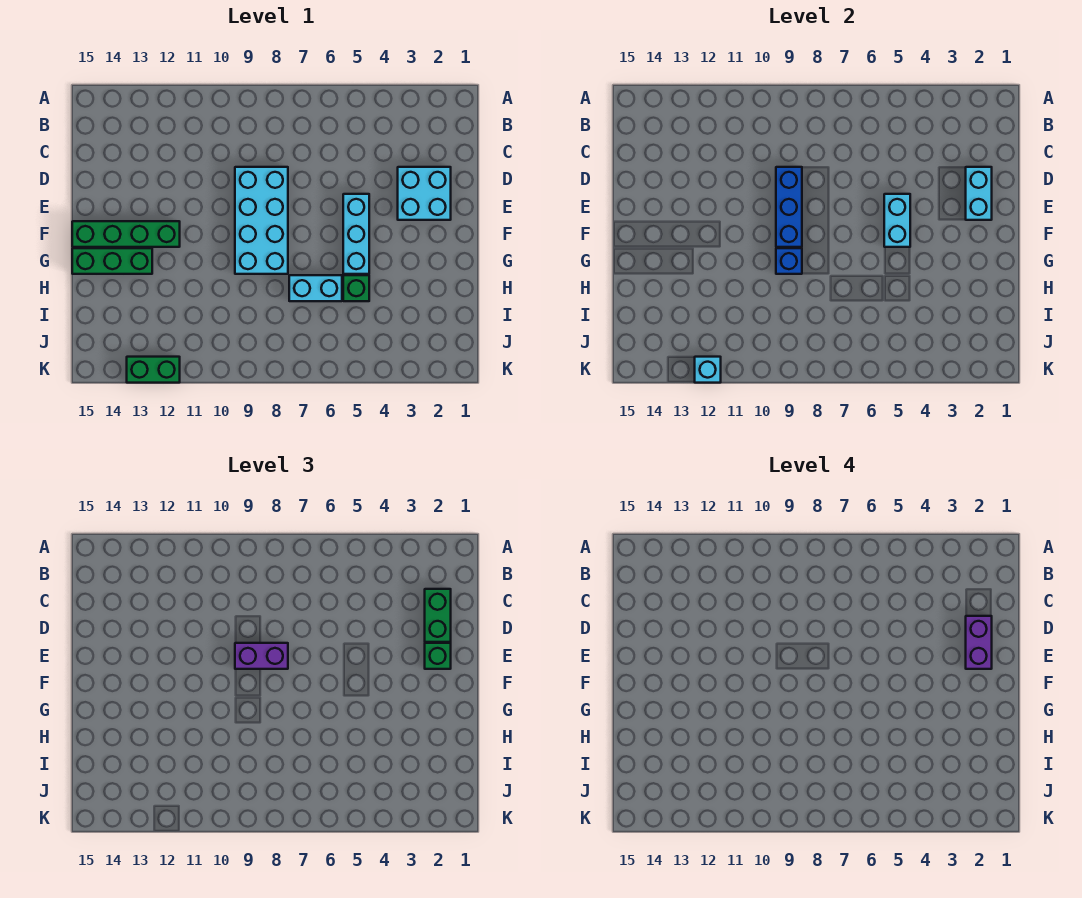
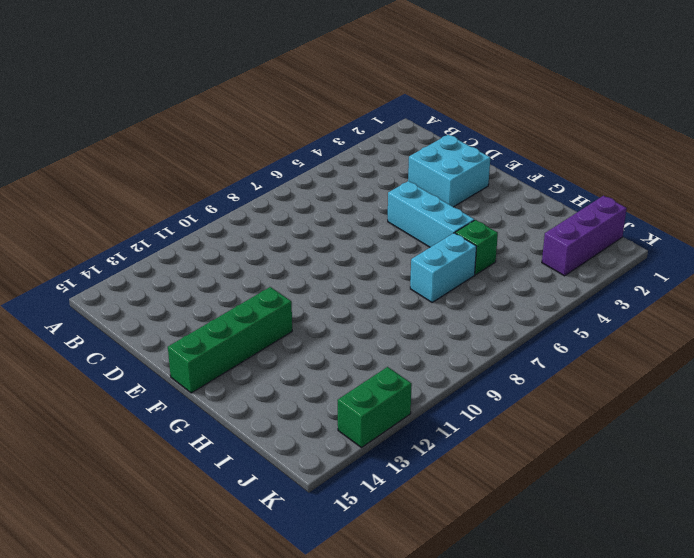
purple 1x3 brick [542,196,627,276] -> none
none -> cyan 2x4 brick [235,167,288,274]
none -> green 1x3 brick [72,248,152,274]
none -> cyan 1x2 brick [966,167,992,220]

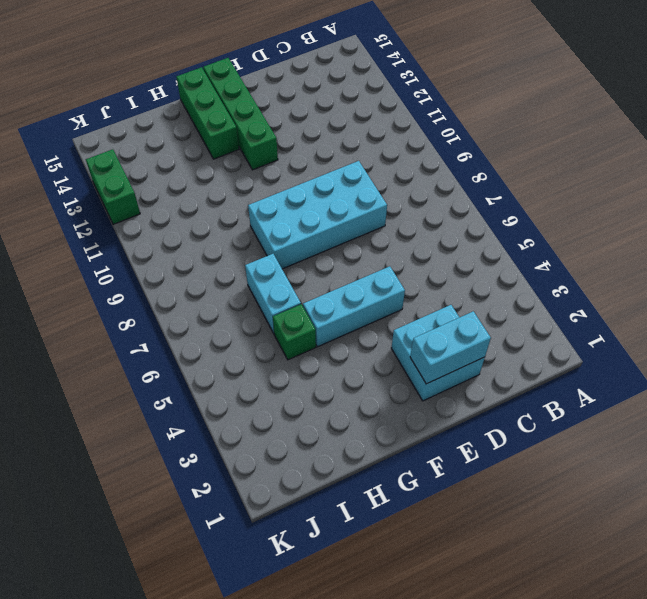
none -> blue 1x3 brick [776,167,802,247]
none -> cyan 1x2 brick [884,194,910,247]
none -> blue 1x1 brick [776,248,802,274]

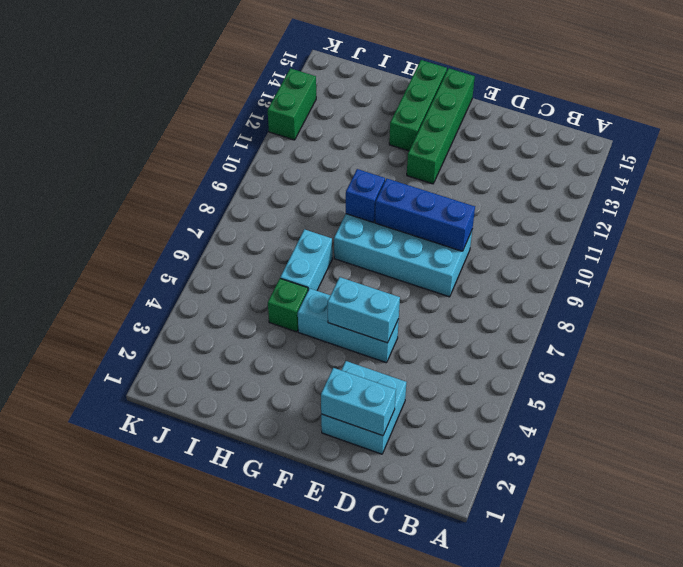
none -> cyan 1x1 brick [695,357,721,383]
none -> green 1x2 brick [425,589,451,642]
none -> green 1x1 brick [425,643,451,669]

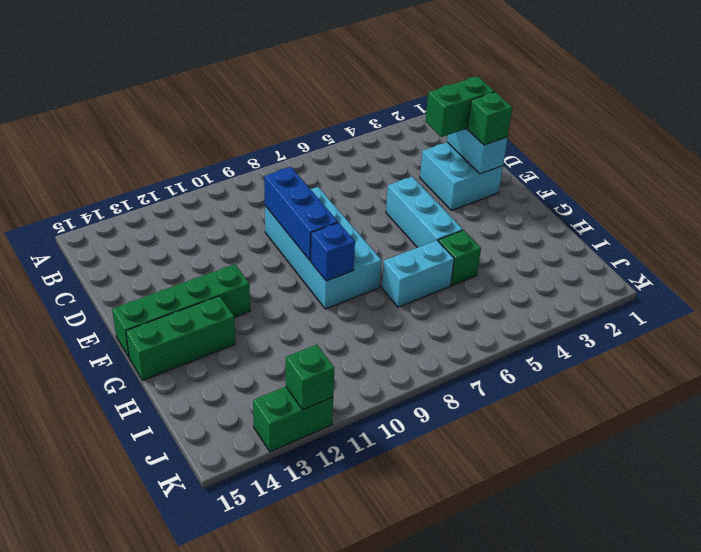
green 1x2 brick [425,76,494,137] -> green 1x2 brick turned to [425,589,451,642]
green 1x1 brick [286,344,334,410] -> cyan 1x1 brick [695,357,721,383]
none -> cyan 1x2 brick [884,194,910,247]
none -> purple 1x2 brick [235,643,288,669]
none -> purple 1x2 brick [966,616,992,669]

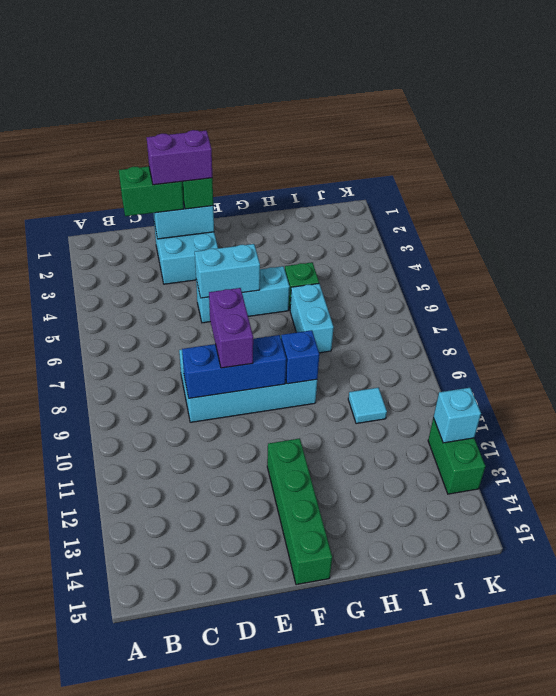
cyan 1x1 tile [348,388,387,424] -> none
none -> green 1x3 brick [72,248,152,274]

